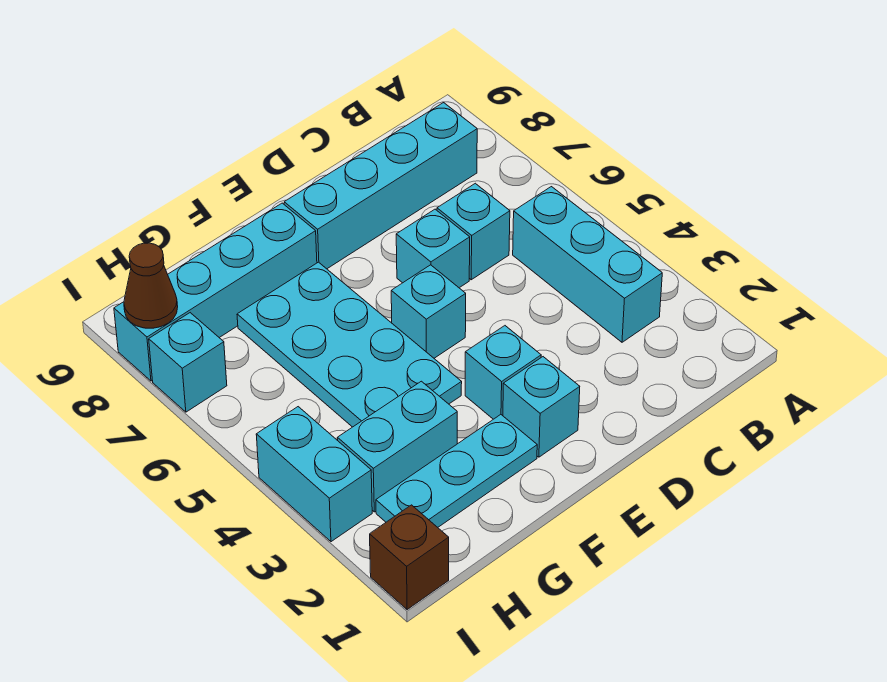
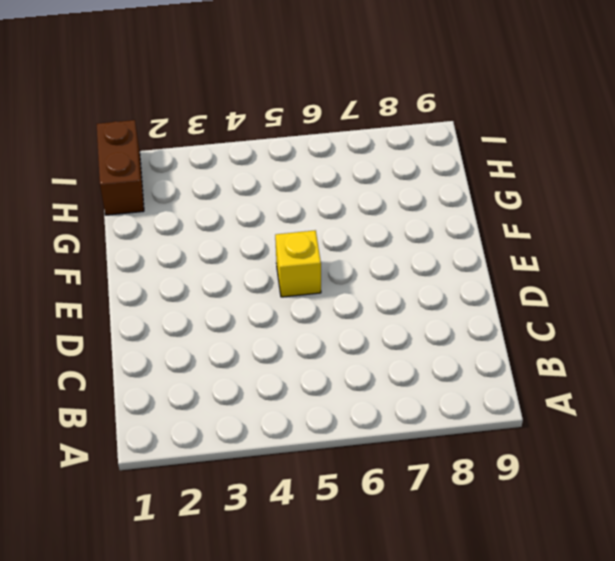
yellow 1x1 brick [275,230,321,297] -> cyan 1x1 brick [391,265,466,358]
brown 1x2 brick [97,120,144,215] -> brown 1x1 brick [370,505,449,610]
none -> cyan 1x3 brick [513,187,662,342]
none -> cyan 1x4 brick [284,103,477,269]
none -> cyan 1x1 brick [437,183,510,280]

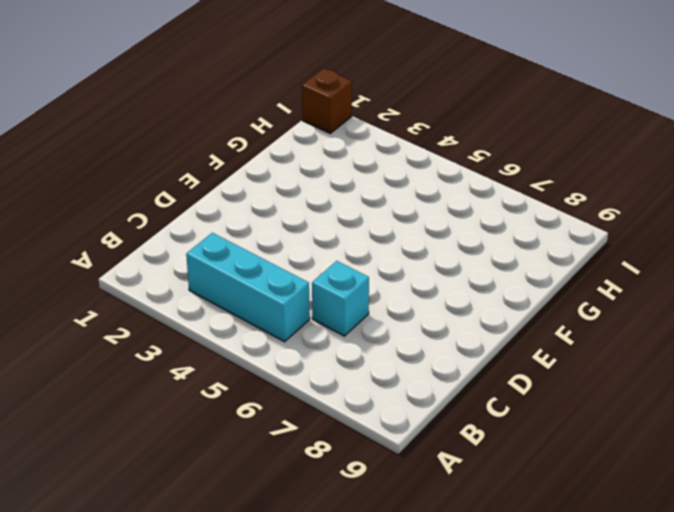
none -> cyan 1x4 brick [284,103,477,269]
none -> cyan 1x1 brick [396,209,470,288]
none -> cyan 1x1 brick [503,357,580,457]

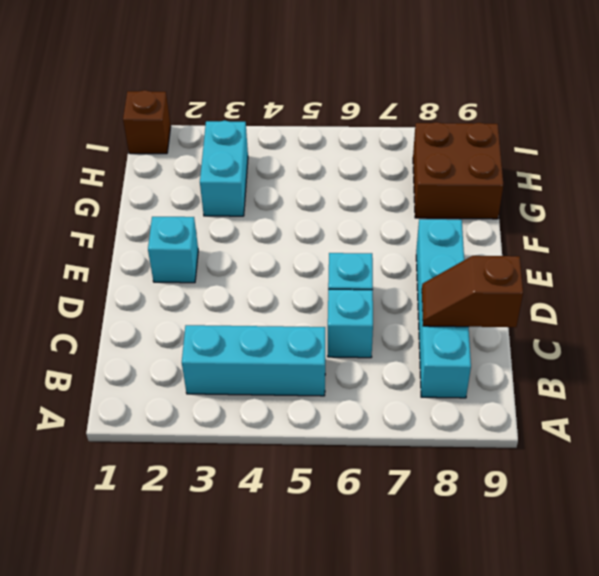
brown 1x2 slope [422,256,523,327] -> none
brown 2x2 brick [413,122,503,219] -> cyan 1x4 brick [114,203,317,381]
none -> cyan 1x1 brick [465,326,541,419]
none -> cyan 1x1 brick [391,265,466,358]
none -> cyan 1x3 plate [376,415,537,527]

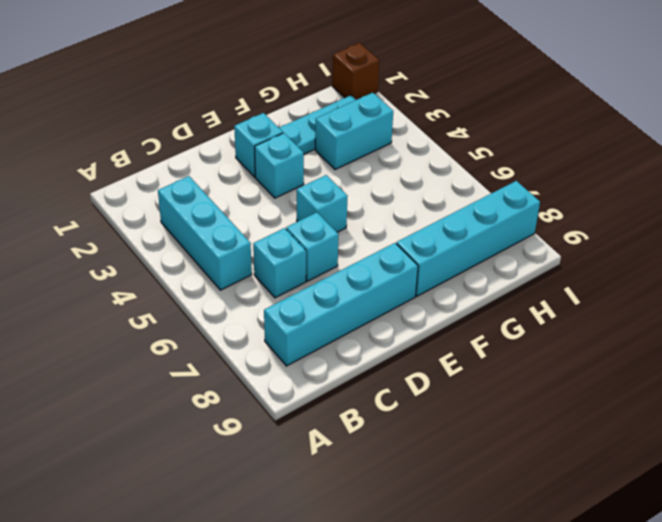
none -> cyan 2x4 plate [237,262,462,427]
none -> cyan 1x2 brick [256,407,372,542]
none -> cyan 1x1 brick [149,313,227,412]

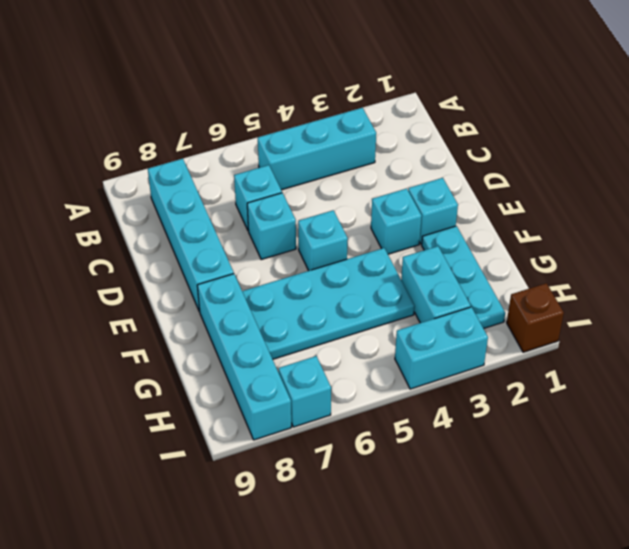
none -> brown 1x1 cone [124,243,178,328]

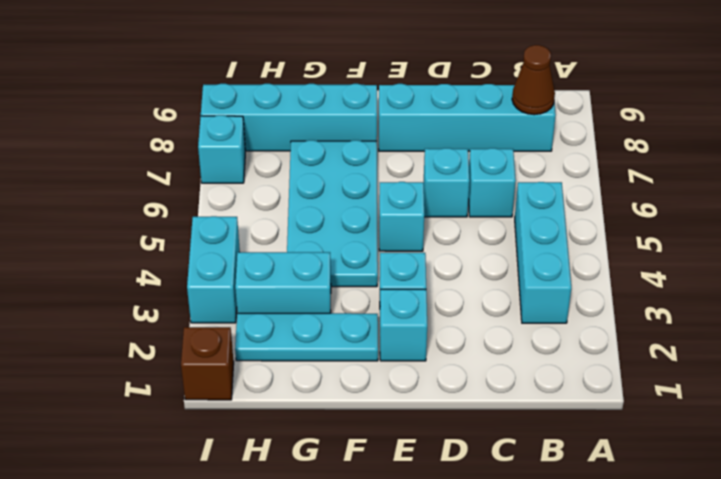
brown 1x1 cone [512,45,555,115] -> brown 1x1 cone moved to [124,243,178,328]

